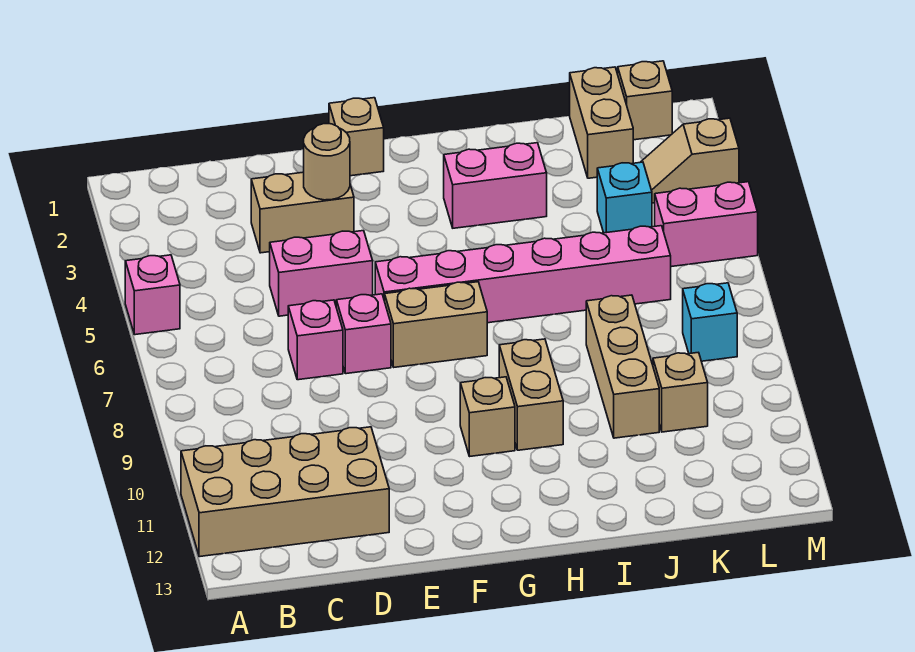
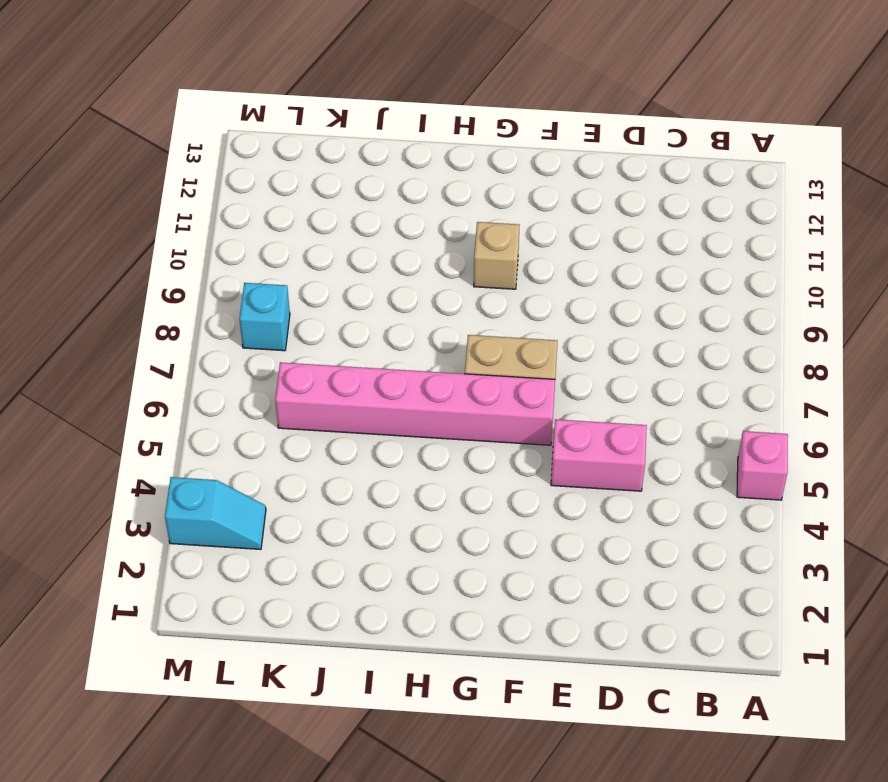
cyan 1x2 slope [165,477,266,549] -> tan 1x2 slope [641,118,739,203]
none -> tan 2x4 brick [181,427,389,557]
none -> tan 1x2 brick [251,172,354,253]
none -> pink 1x1 brick [288,300,343,380]

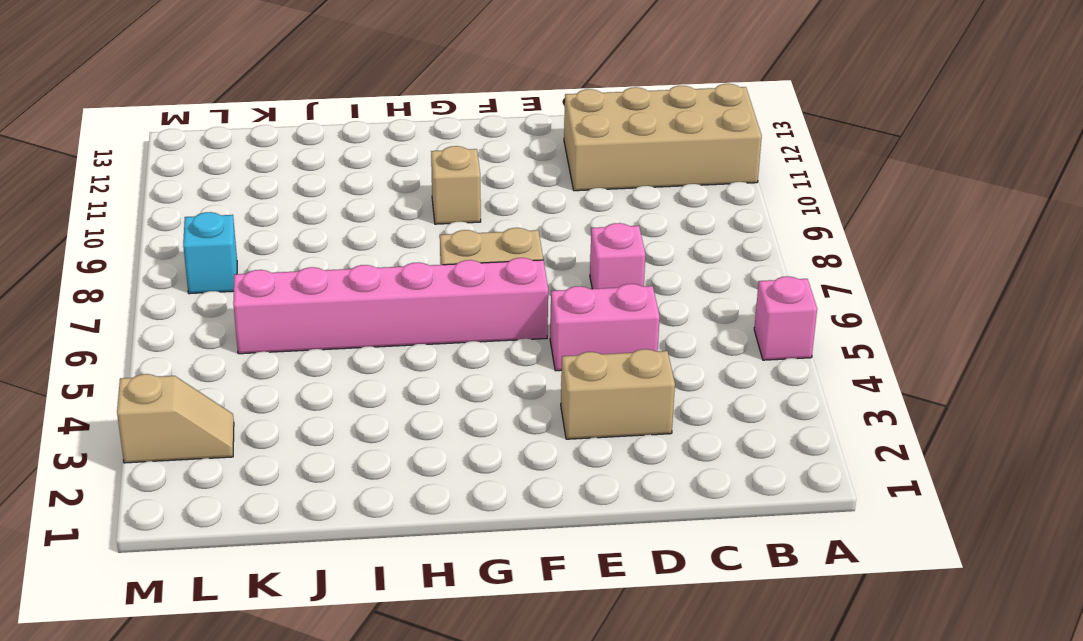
none -> pink 1x1 brick [336,294,391,374]
none -> tan 1x1 brick [329,98,384,176]
none -> pink 1x2 brick [444,143,547,228]

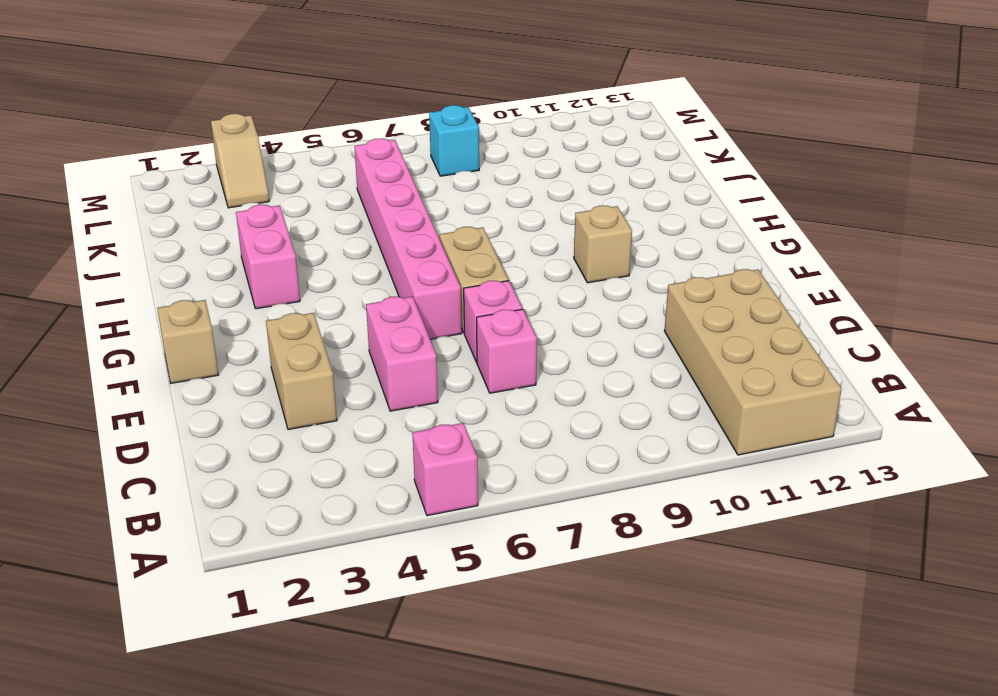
none -> tan 1x2 brick [499,339,563,450]
none -> tan 1x3 brick [586,295,659,438]
none -> tan 1x2 brick [570,67,633,178]

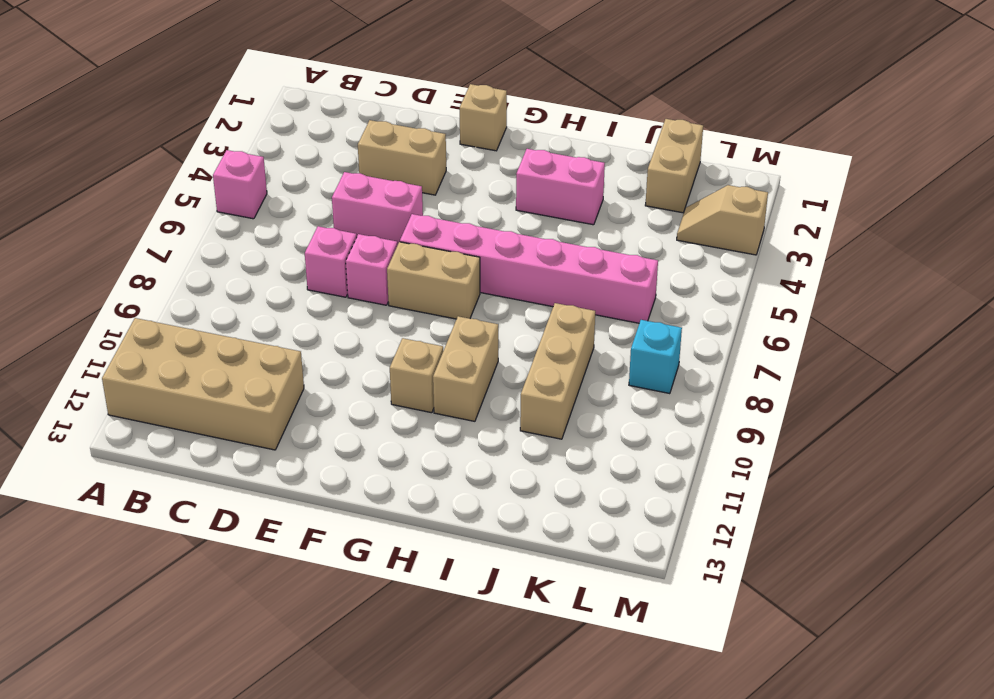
none -> cyan 1x1 brick [597,162,652,233]
none -> tan 1x1 brick [653,352,708,432]
none -> tan 1x1 brick [618,61,672,140]

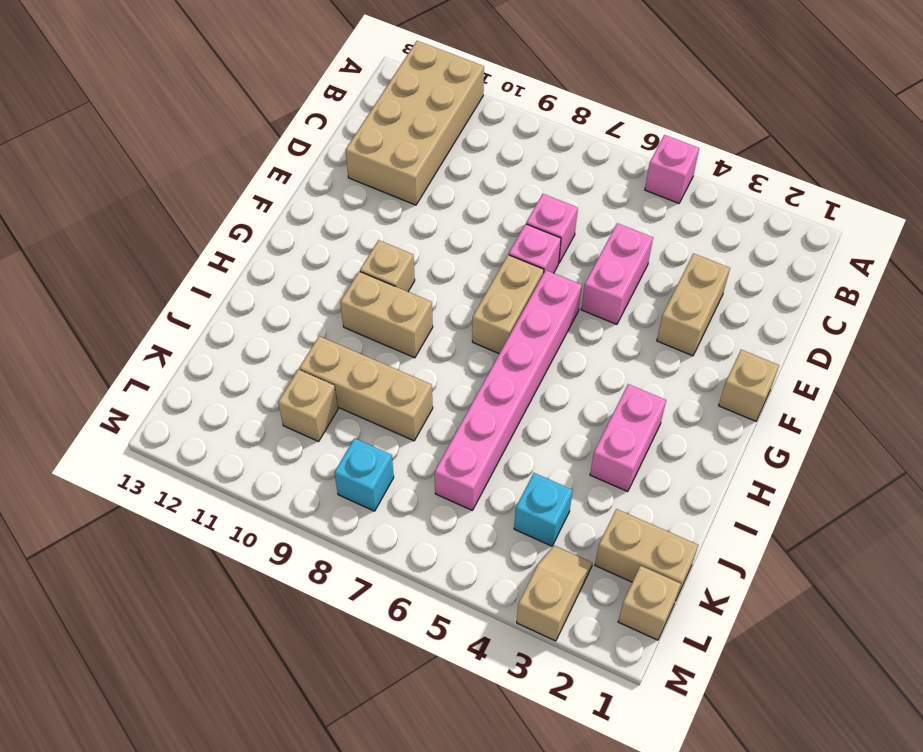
none -> pink 1x2 brick [655,182,758,267]
none -> tan 1x1 round brick [304,124,350,200]

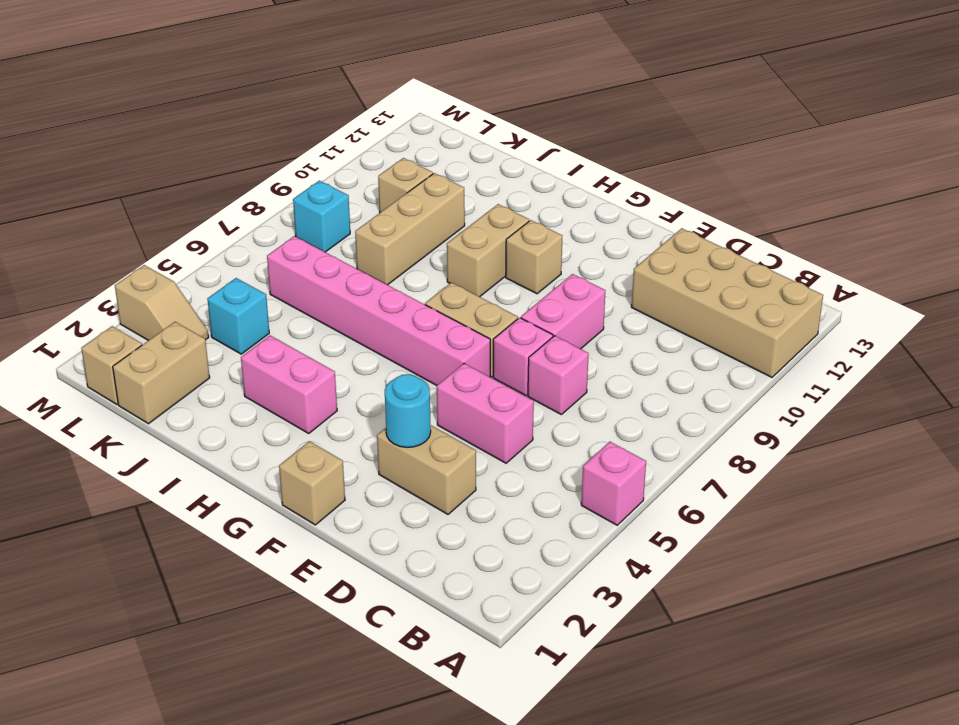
cyan 1x1 round brick [385,374,431,447] -> tan 1x1 round brick [304,124,350,200]
pink 1x2 brick [521,274,605,349] -> pink 1x2 brick turned to [655,182,758,267]

